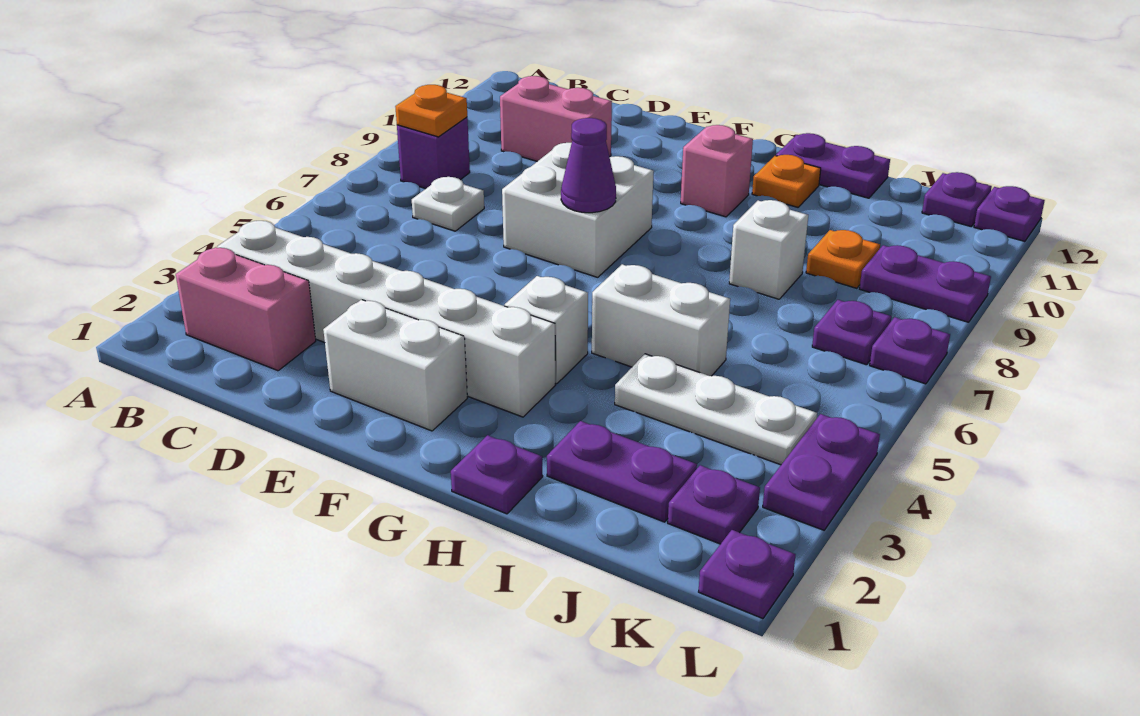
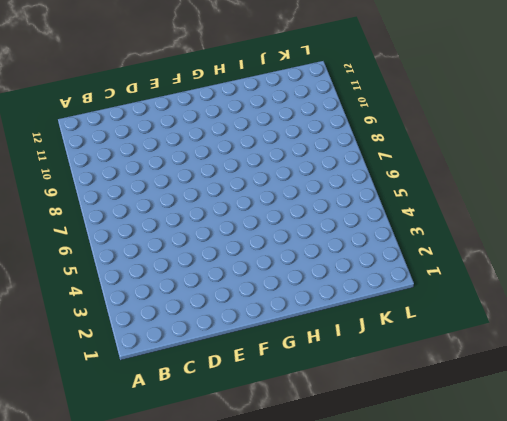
none -> pink 1x2 brick [176,247,316,371]
none -> white 1x6 brick [218,221,555,417]
none -> purple 1x1 brick [397,117,470,189]

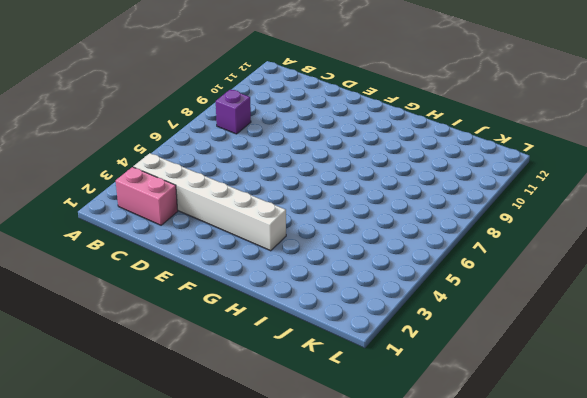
none -> white 1x1 plate [412,177,484,231]
none -> pink 1x2 brick [500,76,612,161]
none -> white 1x2 brick [323,300,467,431]

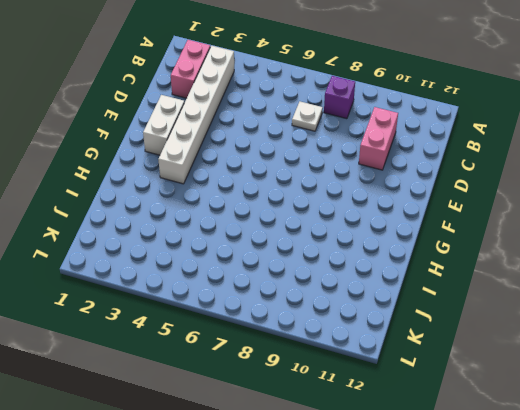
none -> white 2x2 brick [502,143,654,277]
none -> white 1x1 brick [505,276,588,384]
none -> pink 1x1 brick [681,125,753,217]

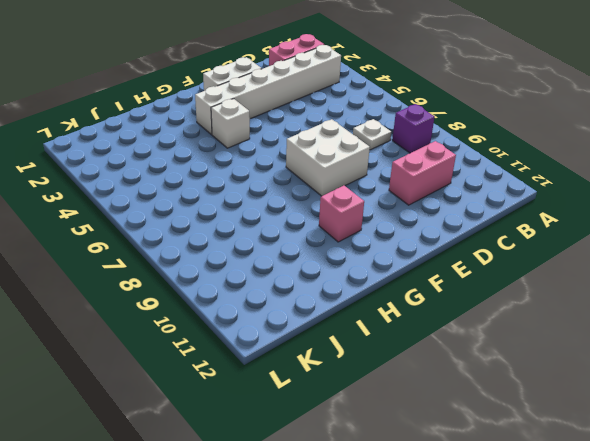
none -> purple 1x1 plate [451,435,543,514]
none -> white 1x2 brick [592,264,730,376]
none -> orange 1x1 plate [752,155,821,207]

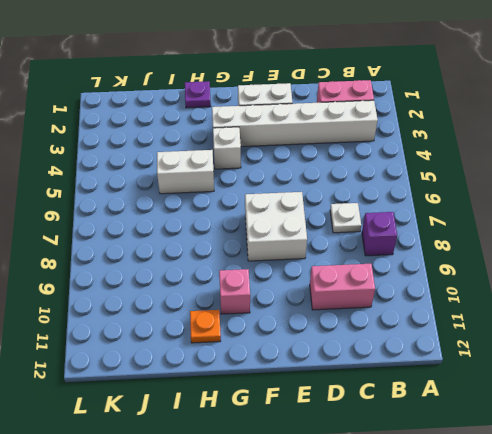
none -> purple 1x2 plate [776,133,890,198]
none -> purple 1x2 plate [547,421,697,522]
none -> white 1x3 plate [615,354,817,465]

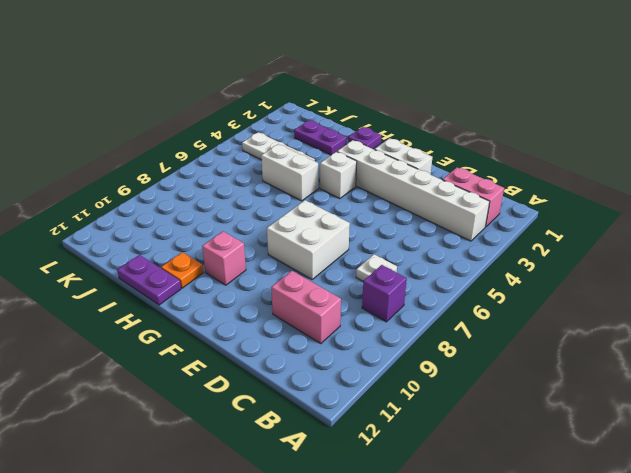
none -> white 1x1 brick [729,200,808,299]
none -> orange 1x1 plate [806,230,880,288]
none -> purple 1x1 plate [668,465,760,544]

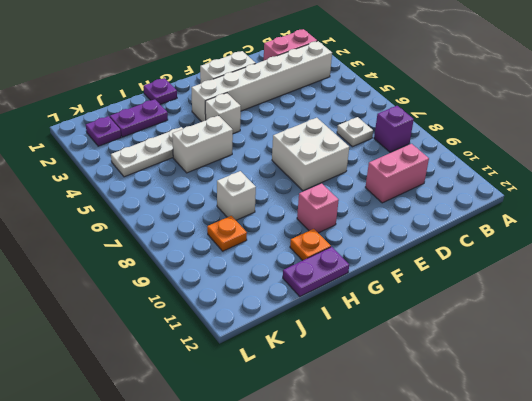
none -> purple 1x1 plate [812,300,892,365]
none -> purple 1x2 plate [860,245,991,322]
none -> purple 1x1 plate [922,172,992,226]

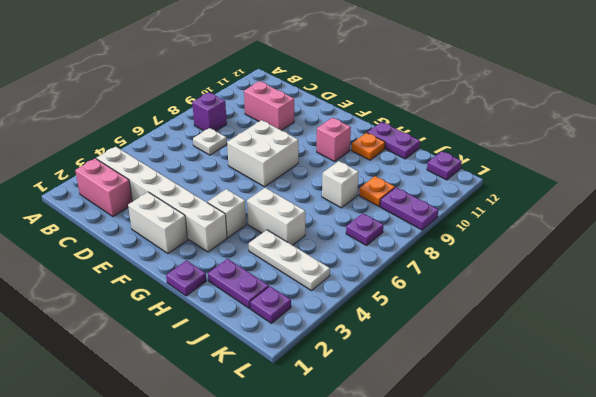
none -> purple 1x1 plate [699,530,795,619]
none -> purple 1x2 plate [763,414,880,530]
none -> purple 1x1 plate [870,317,950,384]

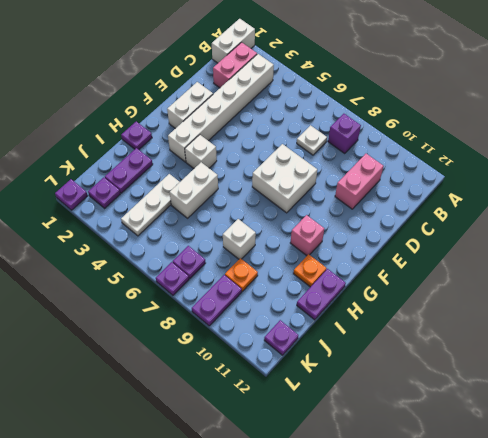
white 1x2 brick [212,19,255,63] -> none
none -> purple 1x2 plate [763,414,880,530]
none -> purple 1x1 plate [974,186,1045,241]
none -> orange 1x1 plate [395,85,467,137]

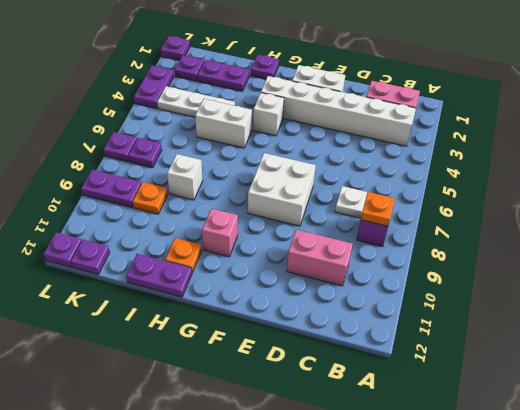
none -> purple 1x1 cone [561,118,616,213]

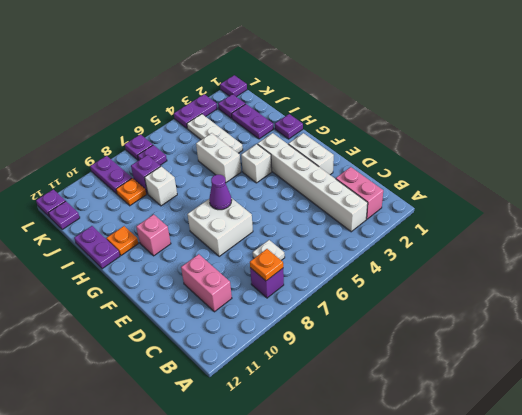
purple 1x1 brick [131,155,161,194] -> none

